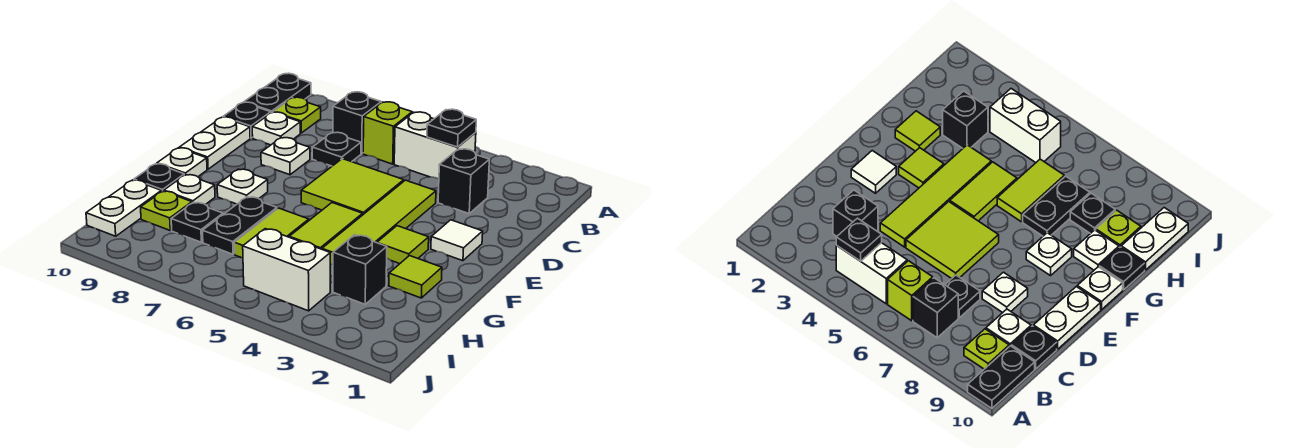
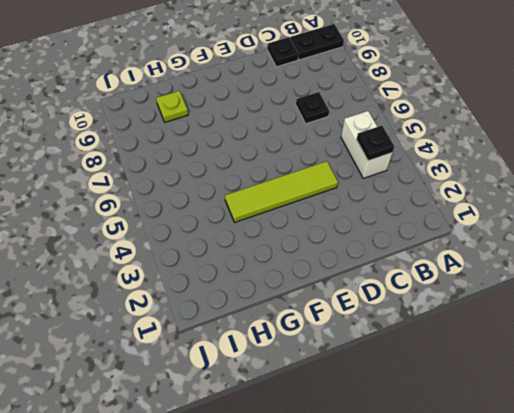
none -> lime 1x1 brick [363,102,412,164]
none -> black 1x1 brick [333,92,381,154]
none -> lime 1x1 plate [273,97,321,133]

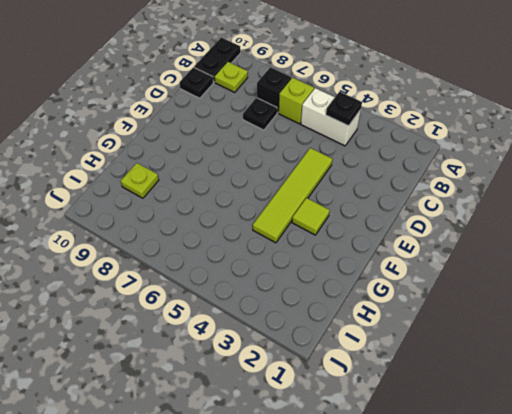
none -> black 1x1 brick [438,149,489,213]
none -> white 1x1 plate [252,112,300,145]
none -> lime 2x2 tile [301,159,404,214]

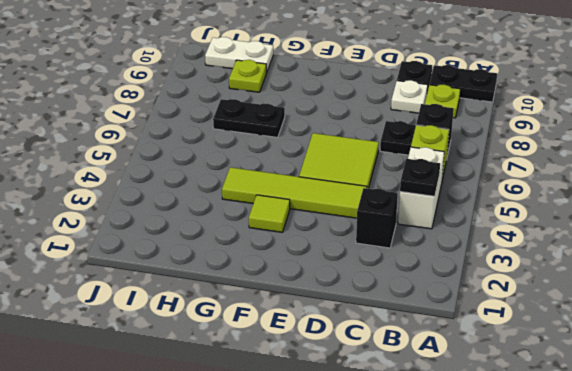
none -> white 1x1 plate [261,138,310,175]
none -> white 1x2 plate [180,117,250,169]
none -> white 1x1 tile [431,220,483,261]

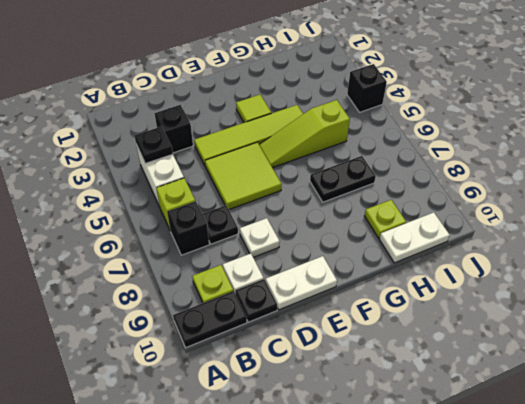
lime 1x3 slope [259,100,350,168] -> lime 1x2 tile [290,203,363,249]
black 1x1 brick [347,64,387,112] -> black 1x1 brick moved to [333,235,387,304]
none -> white 1x1 tile [431,220,483,261]
none -> white 1x1 plate [217,169,268,204]
none -> white 1x1 plate [157,148,207,177]

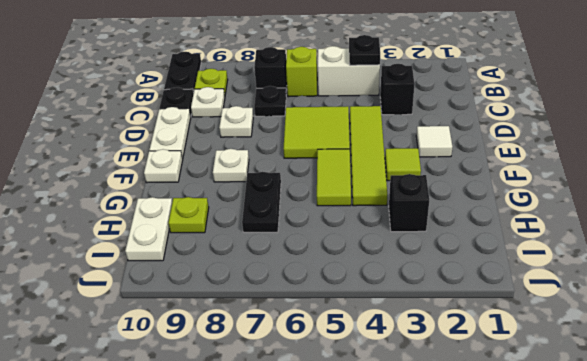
none -> lime 1x1 tile [389,256,442,298]
none -> lime 1x2 tile [234,208,309,258]
none -> white 1x1 plate [164,175,215,205]

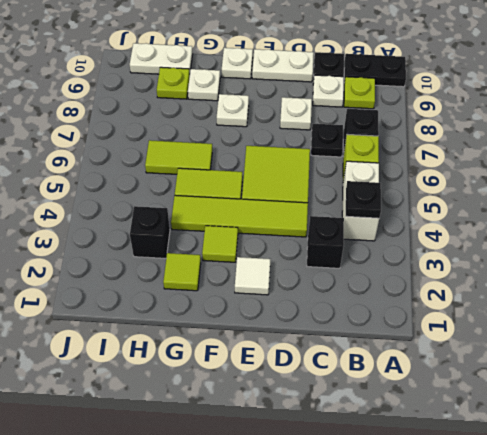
none -> black 1x2 plate [203,197,277,254]
none -> black 1x1 plate [134,164,184,192]
none -> black 1x1 plate [171,202,223,242]

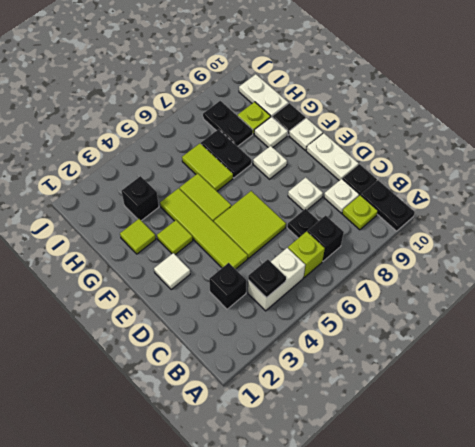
black 1x2 plate [203,101,253,146] -> black 1x1 plate [171,202,223,242]
none -> white 1x2 brick [243,229,330,311]

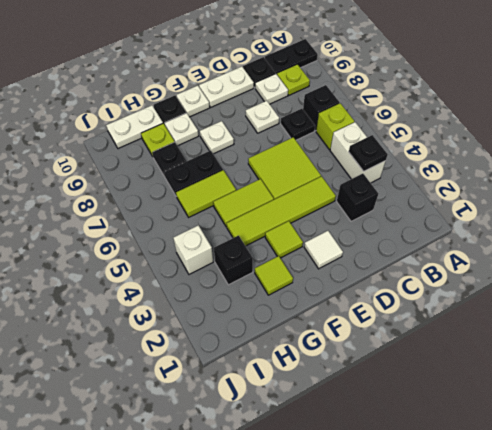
white 1x1 brick [173,225,213,274] -> white 1x2 brick [243,229,330,311]

